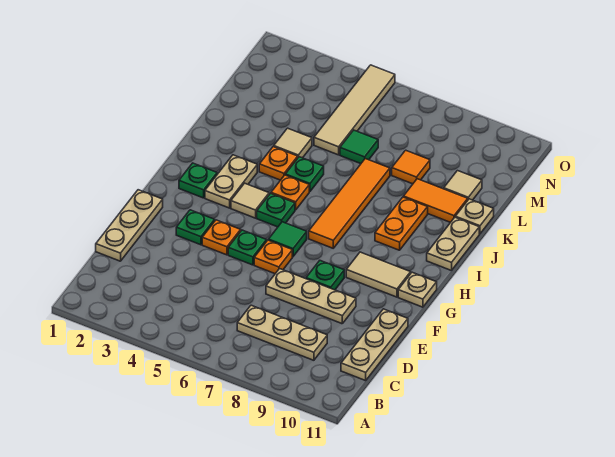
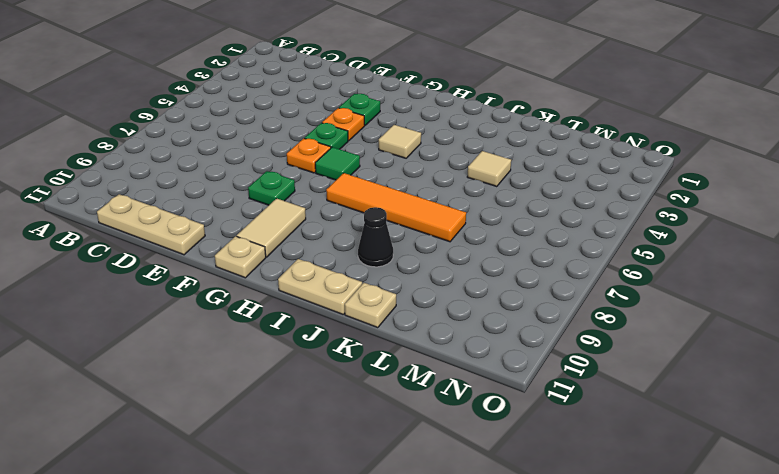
black 1x1 cone [358,207,393,267] -> orange 1x2 plate [375,197,428,250]
none -> tan 1x3 plate [237,305,327,360]
none -> tan 1x3 plate [96,190,163,261]
none -> tan 1x3 plate [266,269,356,324]

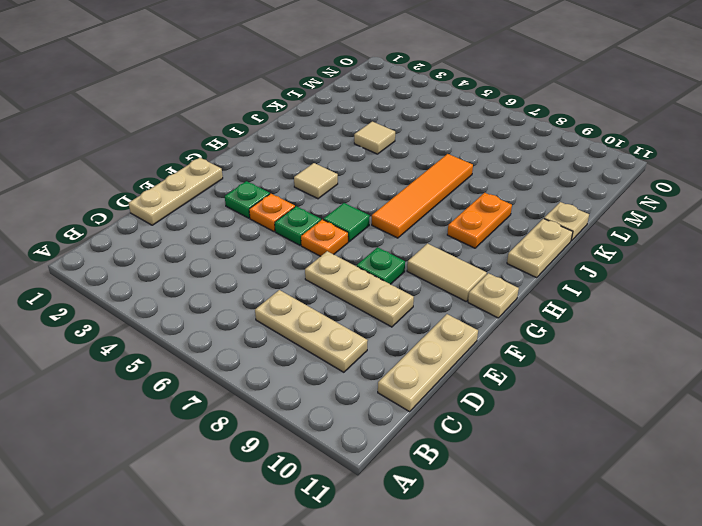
none -> green 1x1 plate [179,163,217,198]
none -> tan 1x2 plate [205,155,257,208]
none -> green 1x1 plate [257,193,295,227]

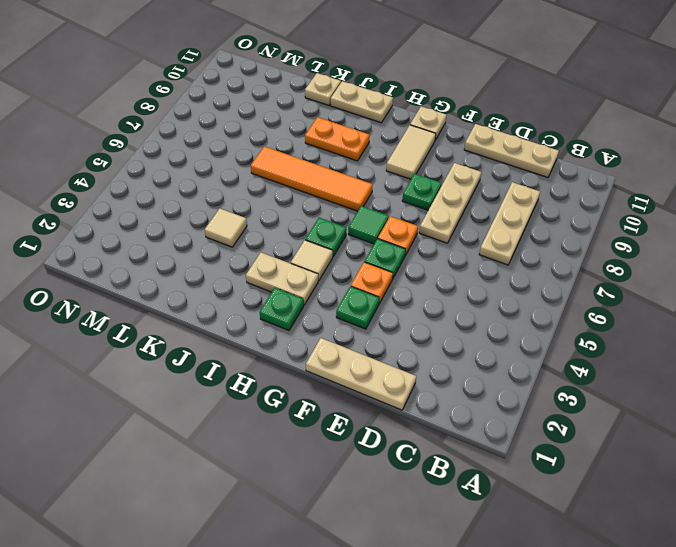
none -> orange 1x1 plate [271,175,309,210]
none -> orange 1x1 plate [259,147,298,180]
none -> green 1x1 plate [285,157,324,192]

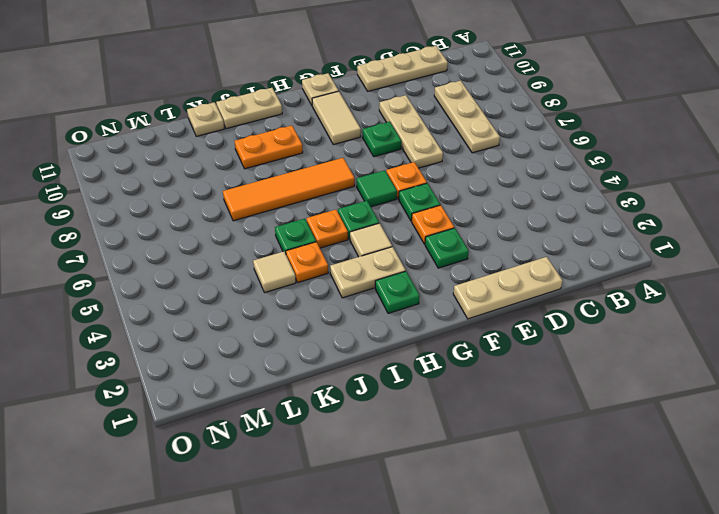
none -> orange 1x2 tile [403,179,468,222]
none -> tan 1x4 tile [314,65,395,155]
none -> green 1x1 tile [340,130,378,164]

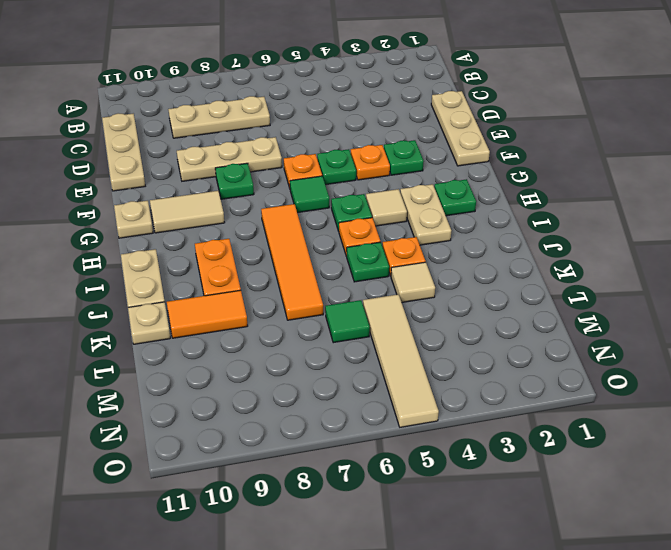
none -> orange 1x1 tile [392,150,430,184]
none -> tan 1x1 tile [444,171,482,200]

